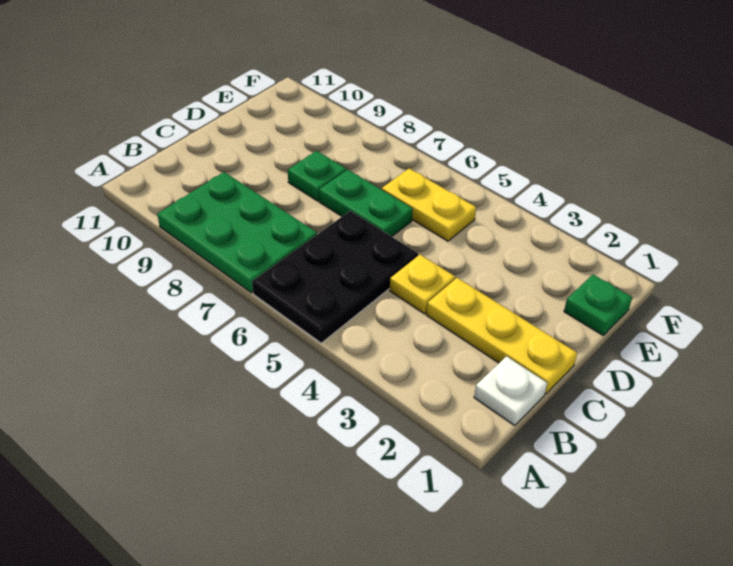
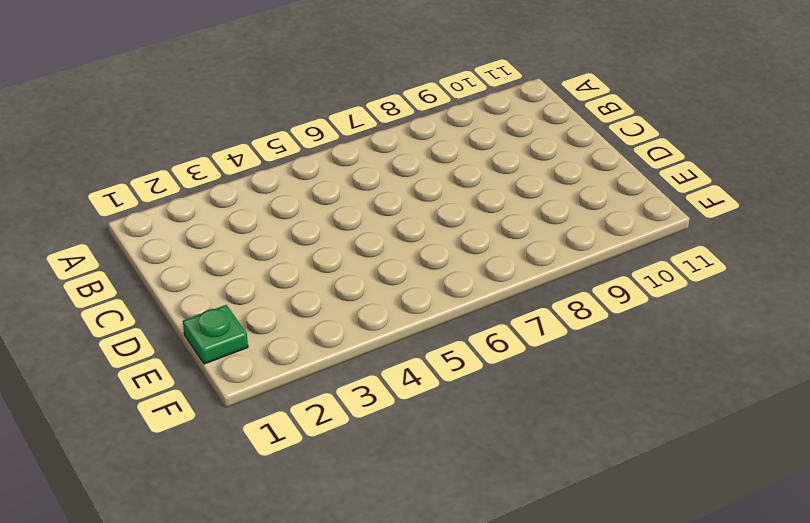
none -> black 2x3 plate [252,211,418,343]
none -> green 2x3 plate [157,172,317,293]

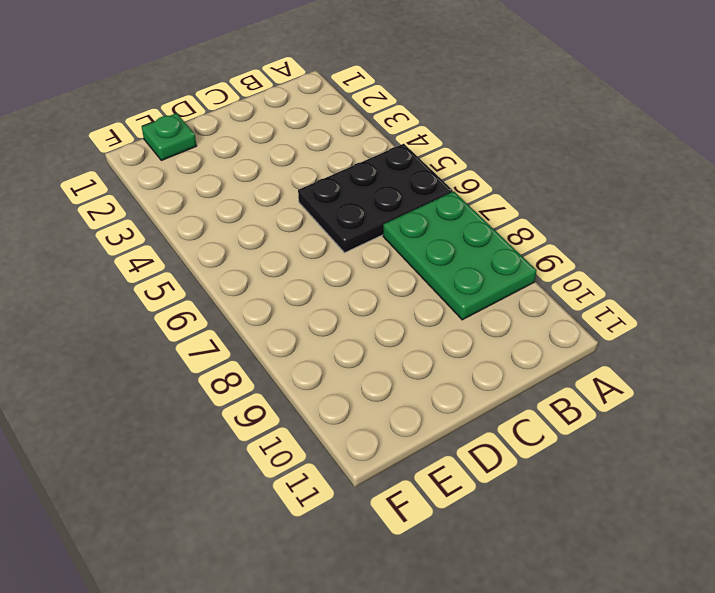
none -> white 1x1 plate [474,356,547,426]
none -> yellow 1x3 plate [427,278,577,394]

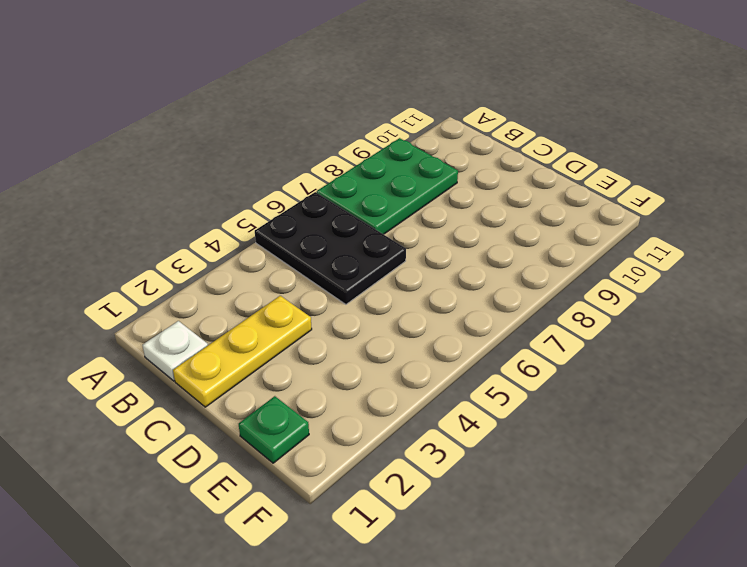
none -> yellow 1x1 plate [390,255,455,314]
none -> green 1x2 plate [319,170,413,237]

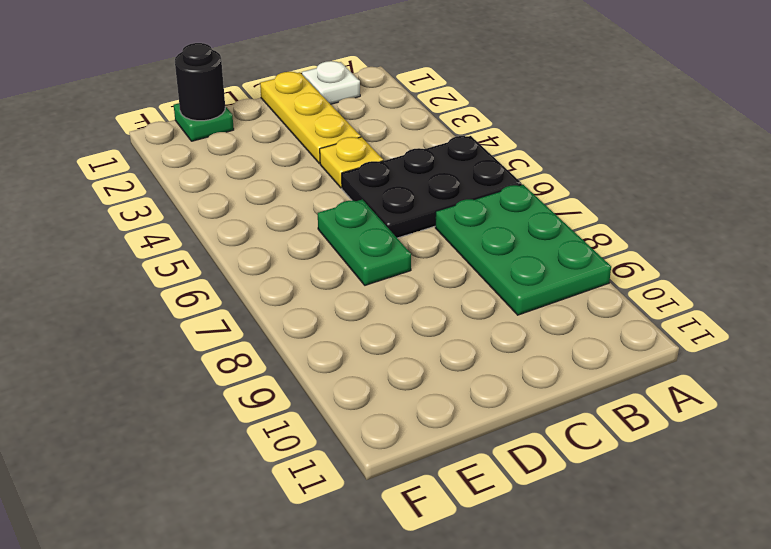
black 1x1 round brick [175,43,225,121] -> none
none -> green 1x1 plate [288,151,346,201]
none -> yellow 1x2 plate [382,168,476,241]

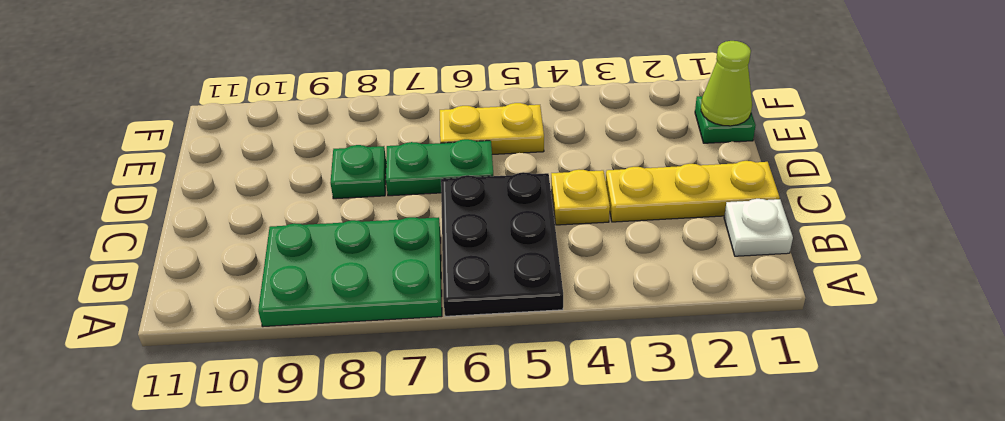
lime 1x1 cone [701,41,752,126] -> none

